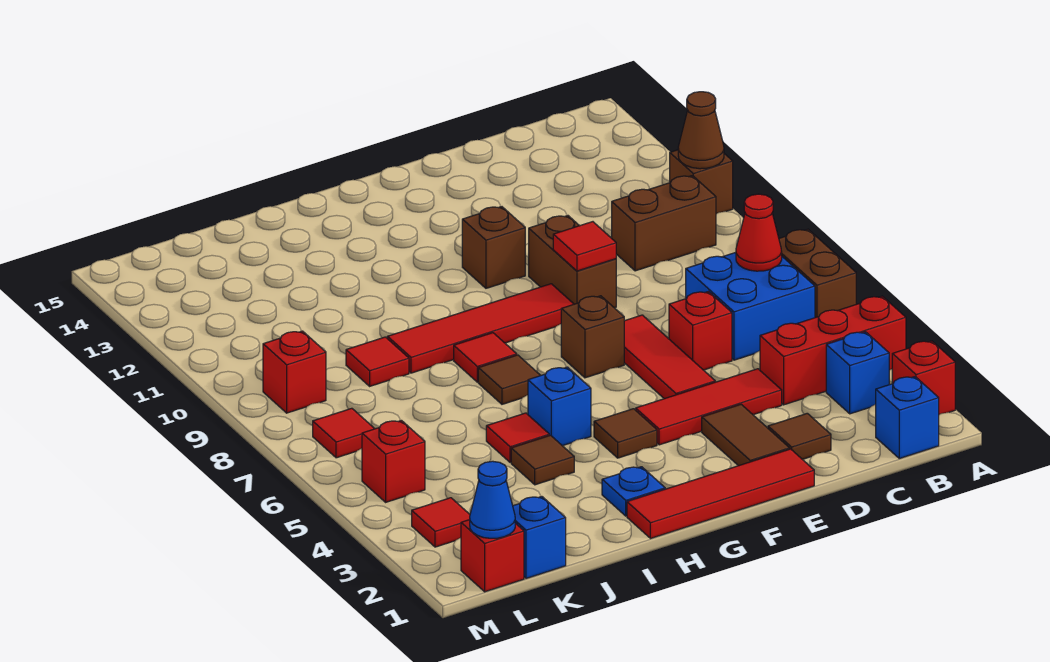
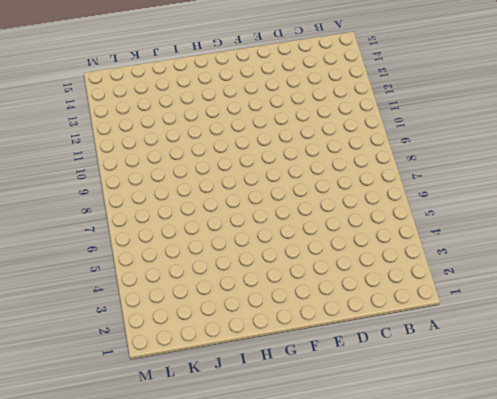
none -> red 1x1 brick [892,341,955,415]
none -> red 1x3 brick [760,296,906,405]
none -> brown 1x2 brick [779,229,856,318]
none -> brown 1x1 brick [670,150,733,214]

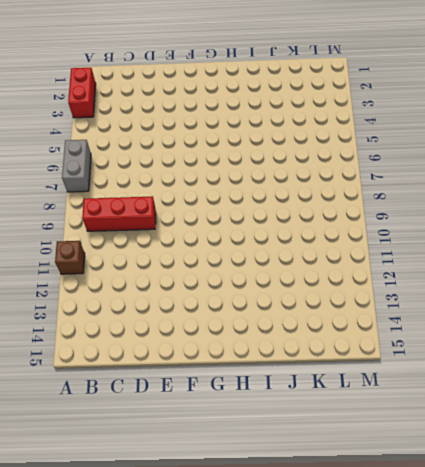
red 1x2 brick [68,68,96,118] -> red 1x1 brick [892,341,955,415]
grey 1x2 brick [62,140,91,192] -> brown 1x2 brick [779,229,856,318]
red 1x3 brick [82,196,156,231] -> red 1x3 brick moved to [760,296,906,405]
none -> blue 1x1 brick [876,377,939,458]
none -> blue 1x1 brick [826,332,889,414]
none -> blue 2x2 brick [686,252,815,360]
none -> brown 1x2 brick [612,176,716,271]

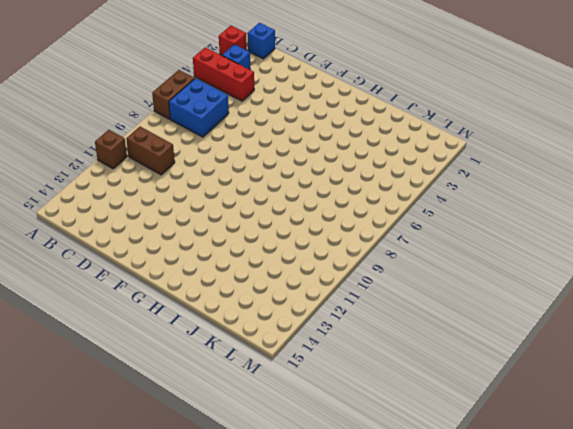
none -> brown 1x1 tile [768,413,831,459]
none -> red 1x3 tile [636,369,782,445]
none -> red 1x1 brick [669,292,732,370]
none -> red 1x4 tile [627,449,814,539]

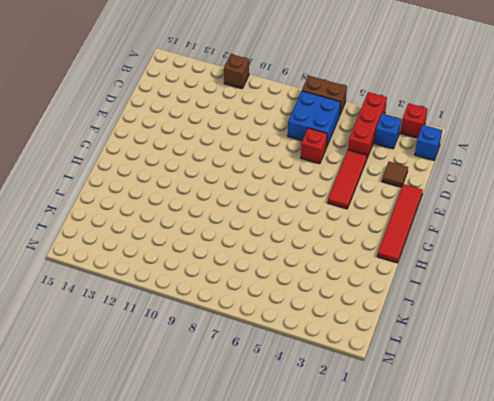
none -> brown 1x2 brick [612,176,716,271]
none -> brown 1x2 tile [702,404,790,466]
none -> red 1x3 tile [624,315,715,399]
none -> brown 1x2 brick [529,216,616,308]

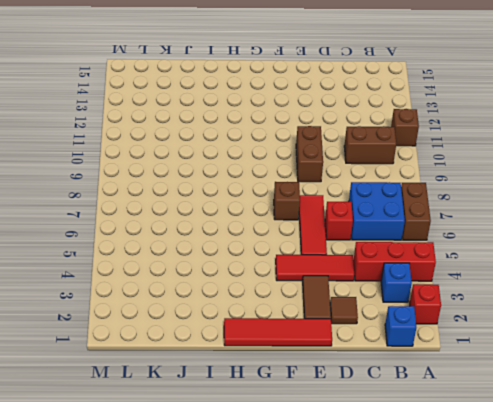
none -> red 1x4 tile [387,284,573,373]
none -> brown 1x1 brick [462,207,525,288]
none -> brown 1x1 tile [594,409,657,458]
none -> blue 1x1 plate [602,467,665,516]

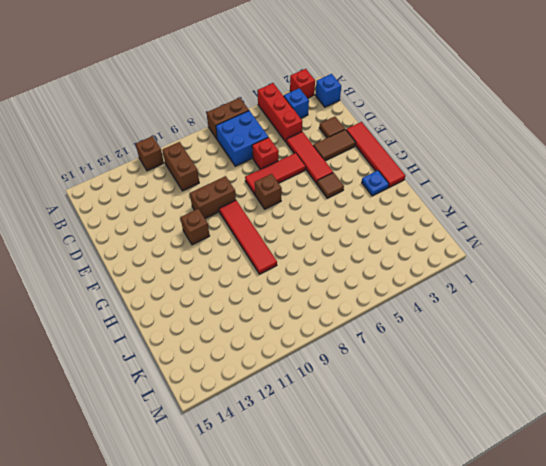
none -> blue 1x1 brick [528,367,591,446]
none -> brown 1x1 tile [478,355,541,404]
none -> red 1x1 tile [454,333,517,382]
none -> brown 1x1 tile [511,435,574,485]

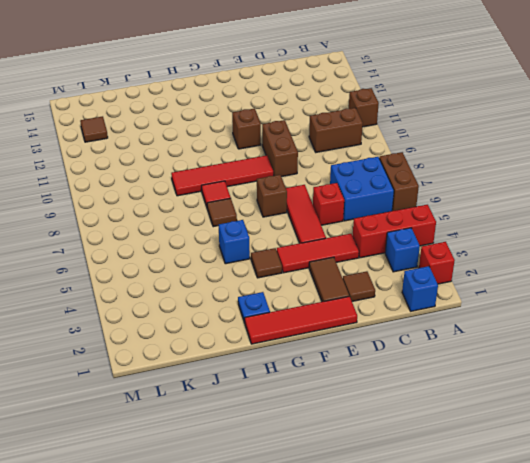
brown 1x1 tile [80,116,108,142] -> brown 1x1 tile moved to [511,435,574,485]
none -> red 1x1 tile [486,413,549,462]
none -> red 1x1 tile [346,337,409,386]
none -> blue 1x1 brick [513,496,566,578]
none -> red 1x1 brick [461,520,524,592]

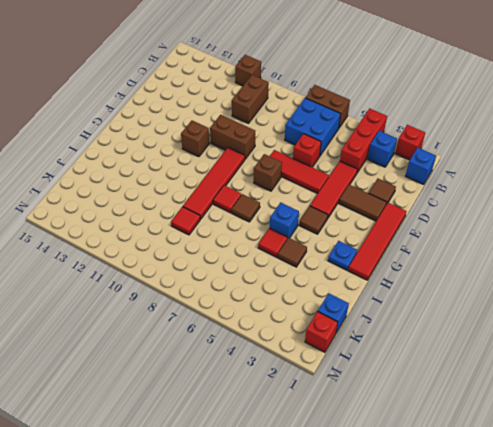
none -> red 1x1 tile [412,498,470,547]
none -> red 1x1 brick [362,420,425,502]
none -> red 1x1 tile [313,408,375,458]
none -> red 1x1 brick [263,331,326,413]

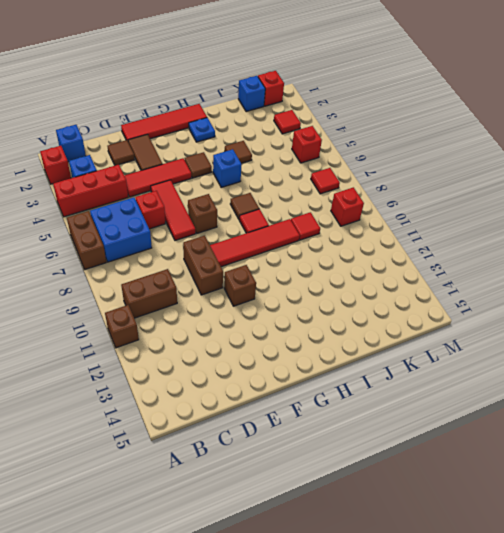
none -> red 1x1 tile [486,413,549,462]
none -> brown 1x1 cone [678,92,724,169]
none -> red 1x1 cone [736,194,782,271]
none -> red 1x1 tile [553,222,616,271]

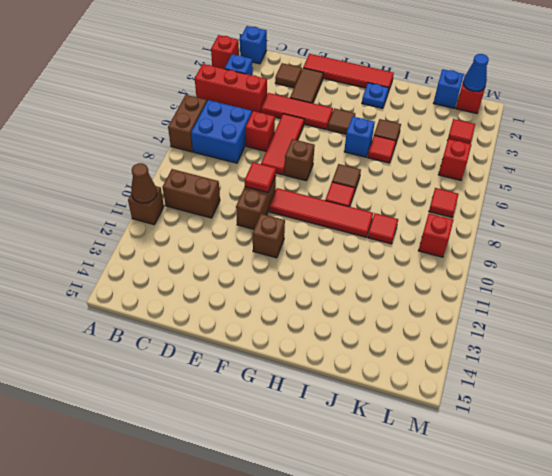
none -> red 1x1 cone [736,194,782,271]

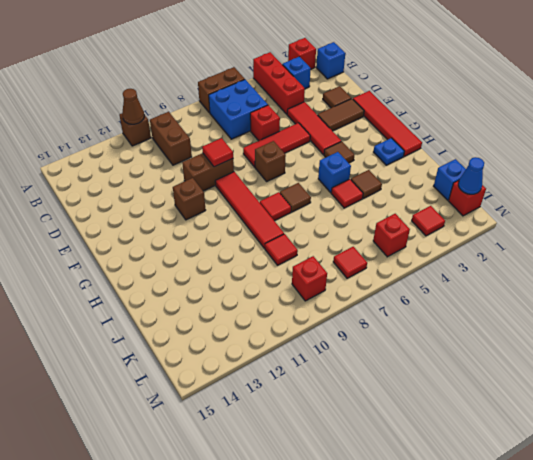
none -> red 1x1 cone [736,194,782,271]

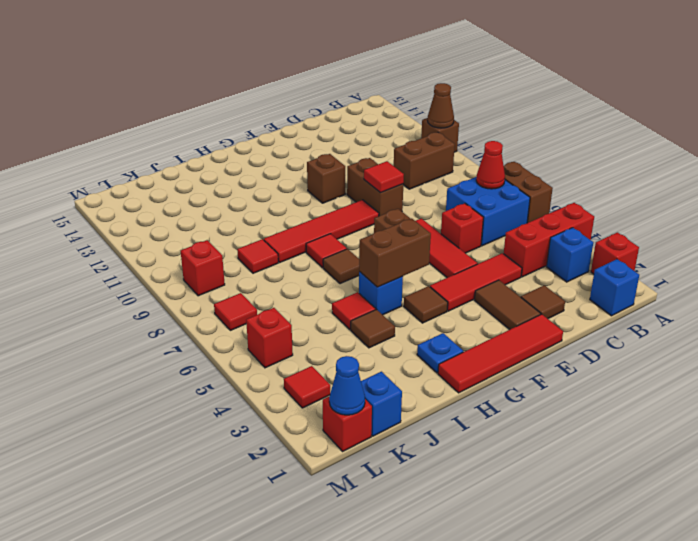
brown 1x2 brick [359,218,431,287] -> none

